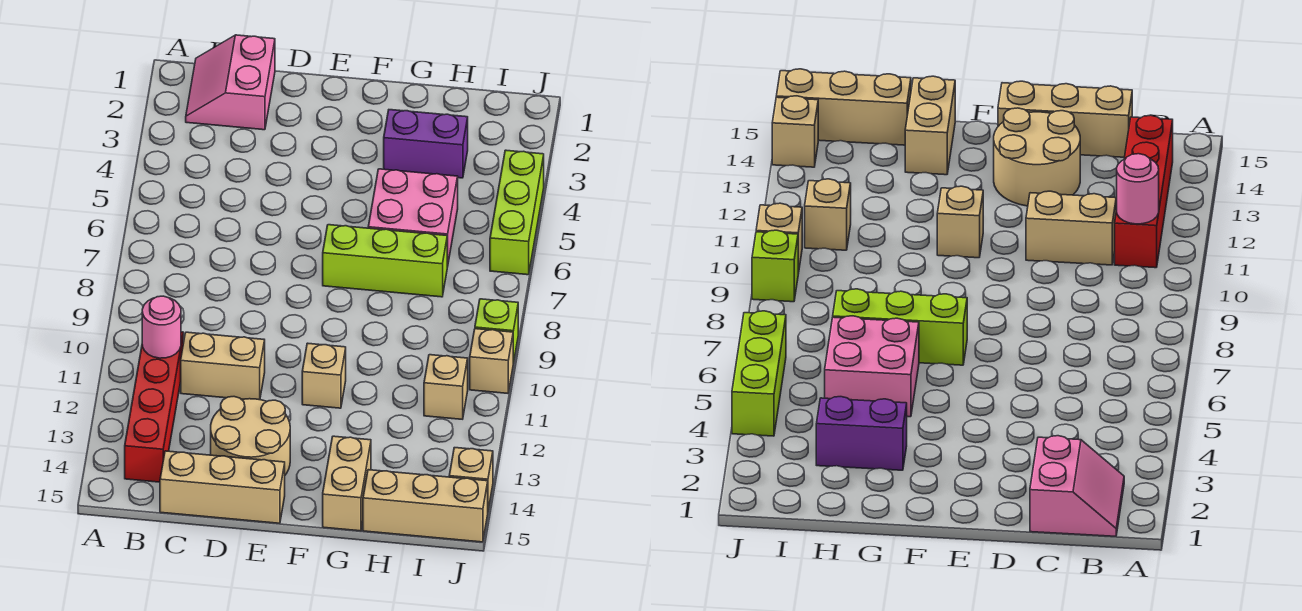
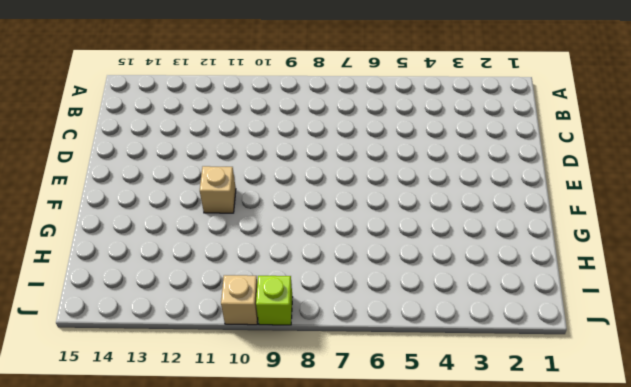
none -> pink 2x2 slope [186,35,275,130]
none -> red 1x4 brick [125,332,183,482]
none -> tan 1x2 brick [181,332,265,400]

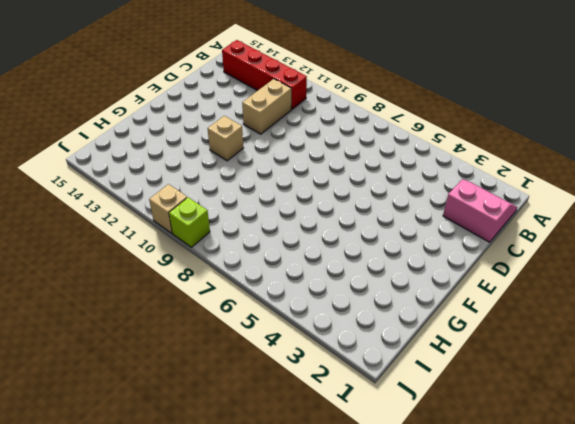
none -> tan 1x3 brick [160,451,285,523]
none -> tan 2x2 round brick [211,397,290,475]
none -> lime 1x3 brick [323,225,447,297]

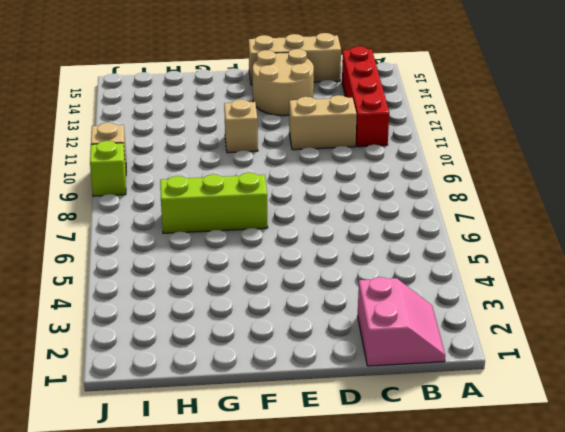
none -> purple 1x2 brick [384,110,468,178]
none -> pink 2x2 brick [368,169,458,267]
none -> tan 1x2 brick [323,436,371,531]

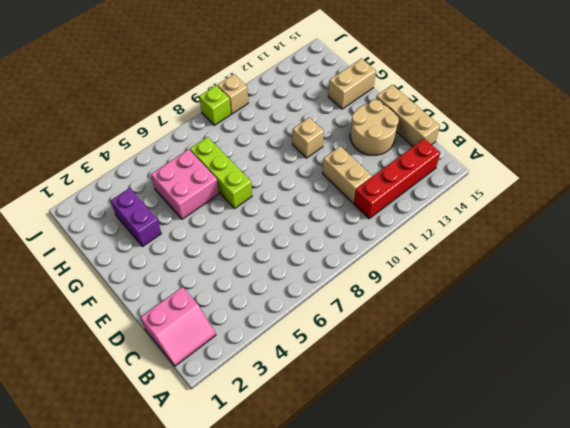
none -> tan 1x3 brick [363,470,488,542]
none -> tan 1x1 brick [424,355,468,419]
none -> lime 1x3 brick [490,150,544,275]

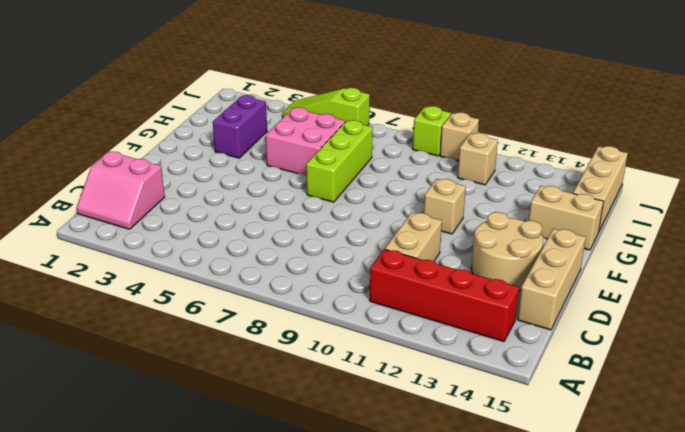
lime 1x3 slope [282,88,370,126] -> lime 1x3 brick [490,150,544,275]
none -> tan 1x1 brick [449,448,493,510]
none -> pink 1x1 round brick [142,296,181,358]

